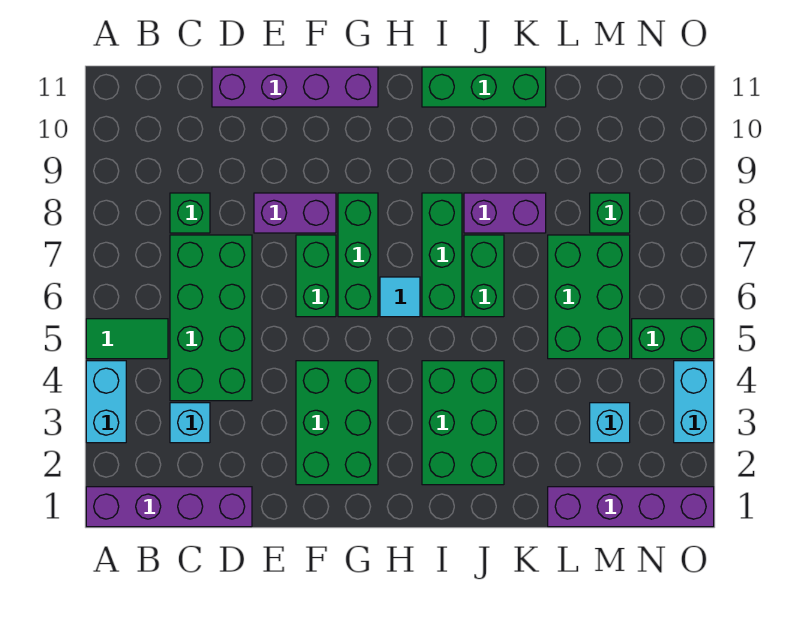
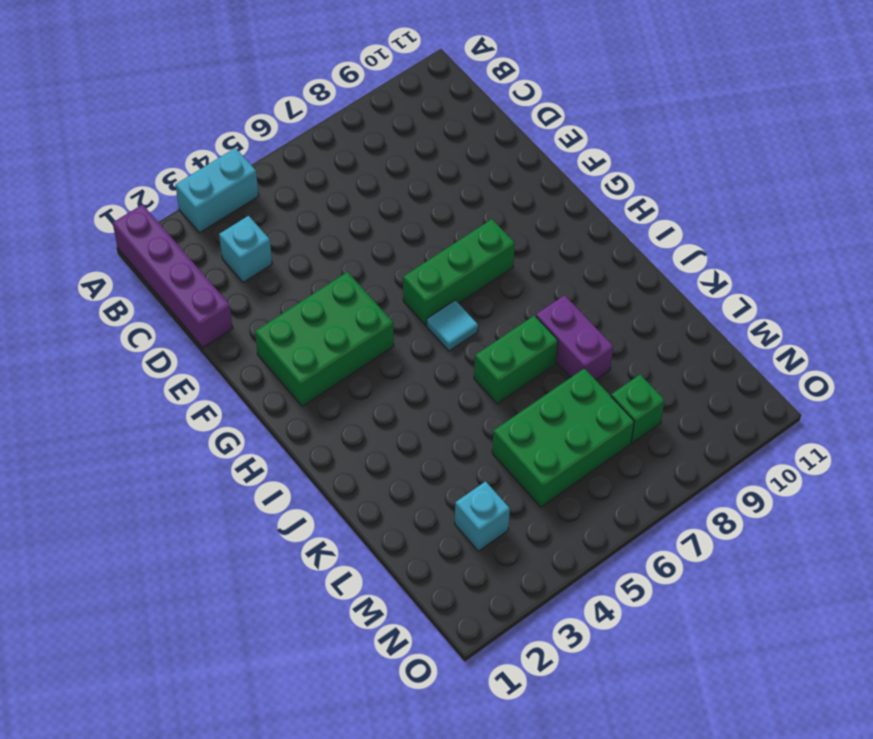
none -> green 1x2 tile [86,319,168,359]
none -> green 2x4 brick [170,235,252,401]
none -> green 1x1 brick [170,193,210,233]

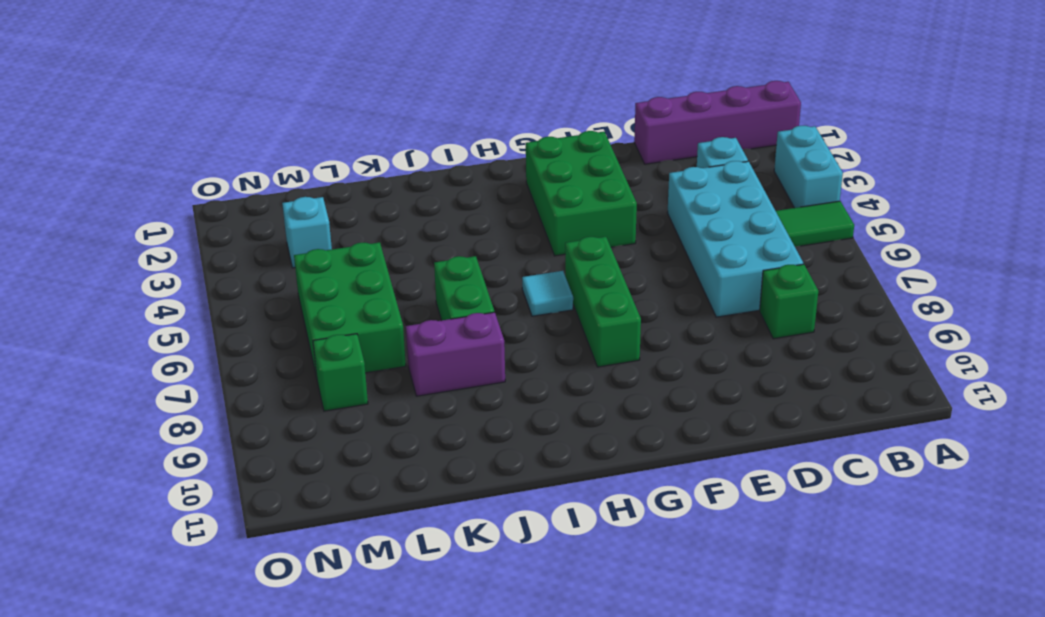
cyan 2x4 brick [667,161,803,317] -> green 2x4 brick [170,235,252,401]
none -> purple 1x4 brick [212,67,378,107]
none -> purple 1x2 brick [254,193,336,233]
none -> green 1x2 brick [296,235,336,317]

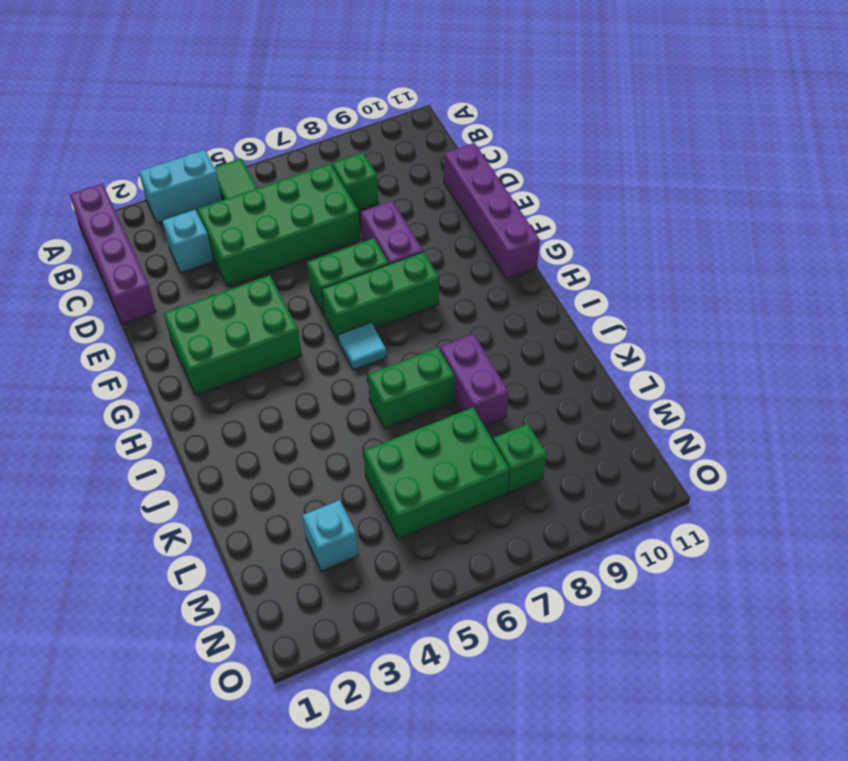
none -> green 2x3 brick [422,361,504,485]
none -> green 1x3 brick [422,193,462,317]
none -> green 1x3 brick [422,67,546,107]

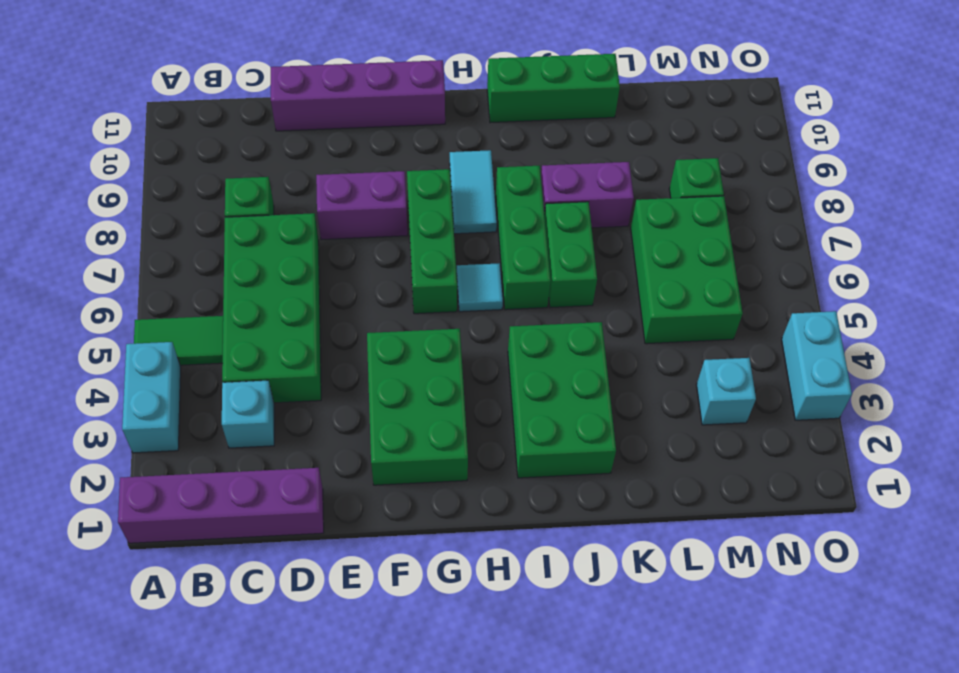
cyan 1x2 tile [450,150,497,234] -> none
none -> green 1x2 brick [296,235,336,317]
none -> purple 1x4 brick [548,487,714,527]
none -> green 1x2 brick [632,319,714,359]

